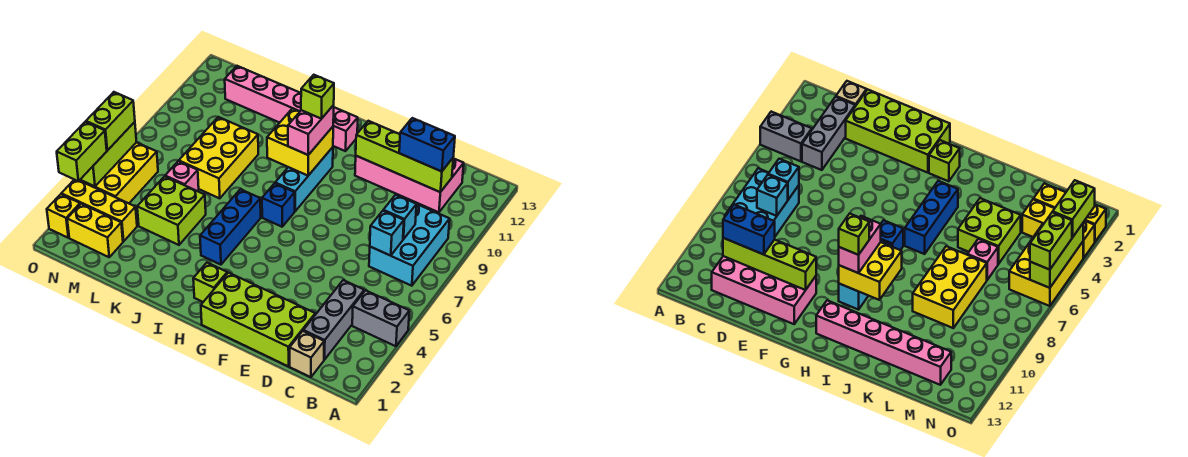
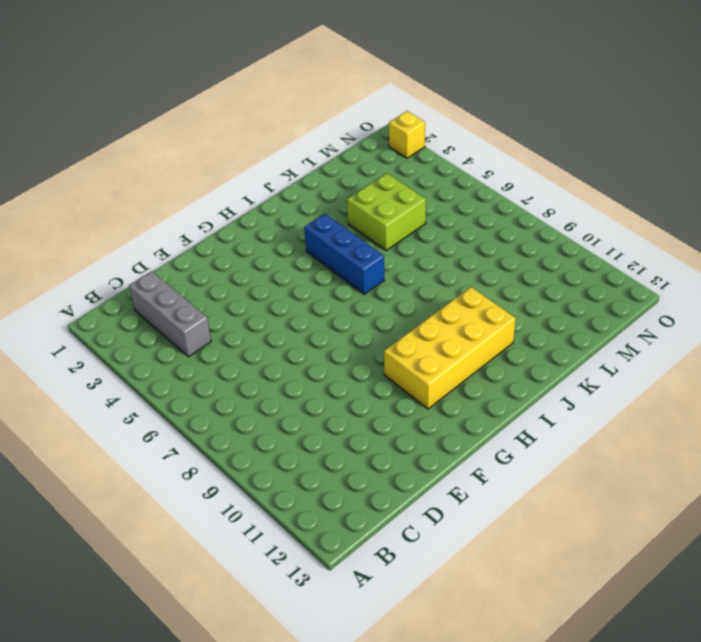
yellow 2x4 brick [384,287,516,409] -> cyan 1x3 brick [275,147,333,211]
none -> grey 1x2 brick [352,290,409,346]
none -> cyan 2x3 brick [369,204,450,286]
none -> tan 1x1 brick [290,331,324,377]

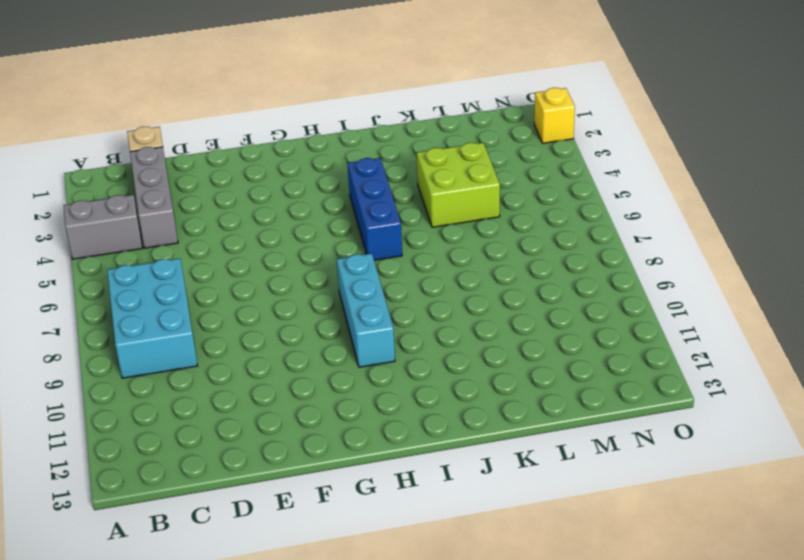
none -> pink 2x4 brick [355,156,464,212]
none -> lime 2x4 brick [201,273,315,366]
none -> lime 1x1 brick [193,263,227,302]

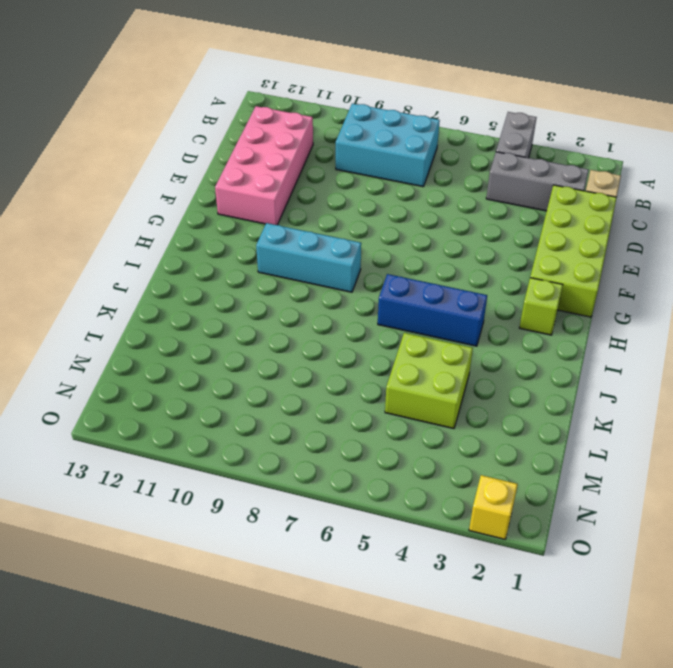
none -> blue 1x1 brick [262,183,295,227]
none -> pink 1x6 brick [225,66,358,151]
none -> yellow 2x3 brick [179,117,258,198]

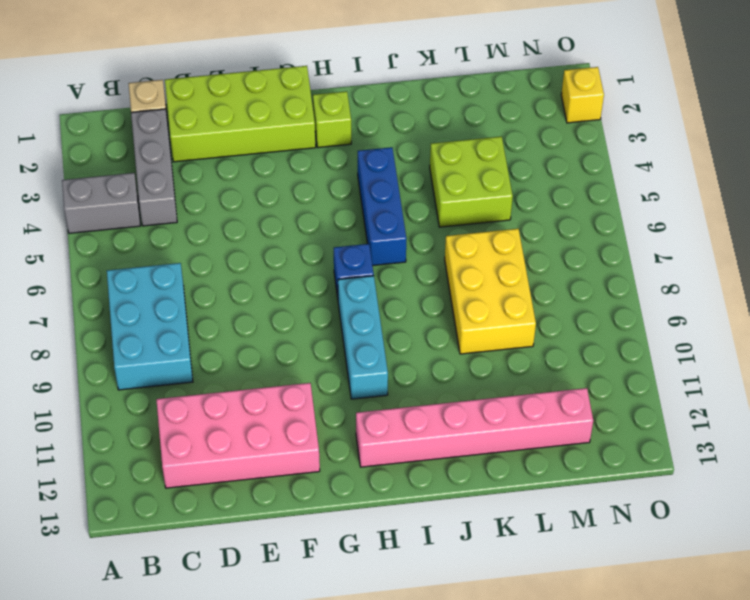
none -> pink 1x1 brick [165,161,199,191]
none -> yellow 1x2 brick [67,204,123,257]
none -> yellow 1x3 brick [61,180,137,241]

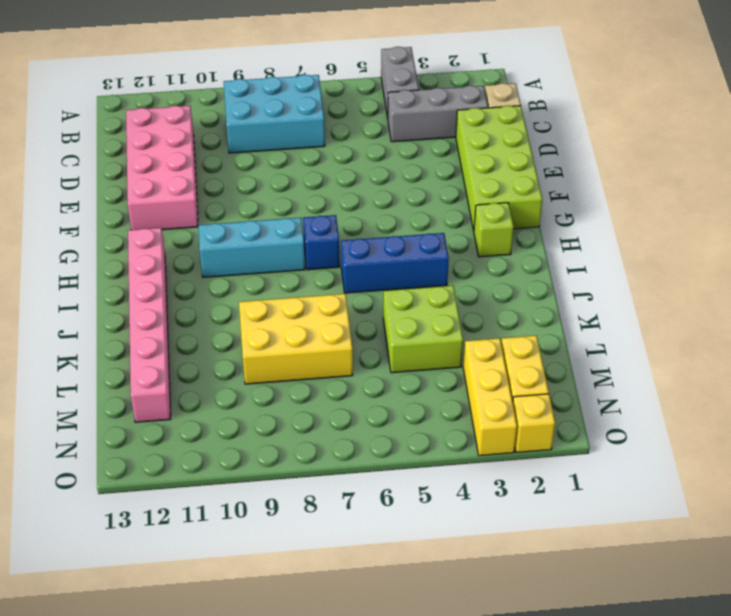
none -> pink 1x1 brick [165,161,199,191]
none -> yellow 2x3 brick [79,142,158,203]
none -> cyan 1x1 brick [370,211,404,256]

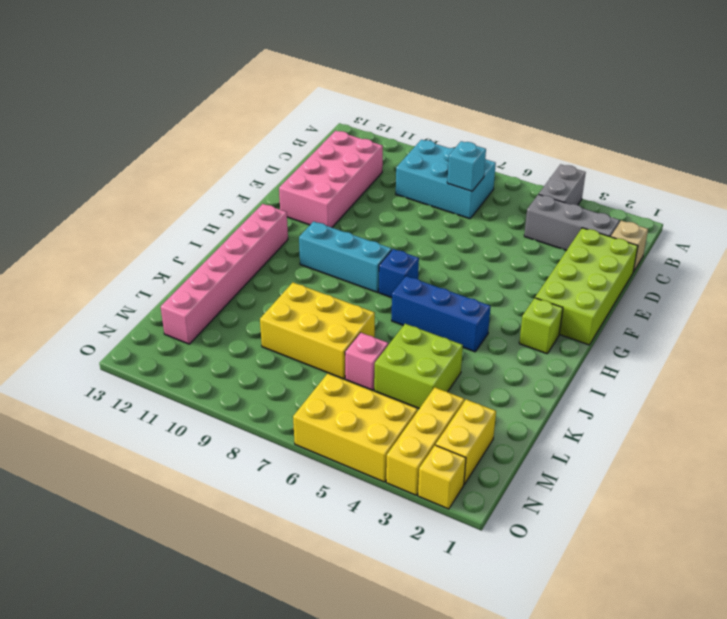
none -> cyan 1x1 brick [383,195,417,239]
none -> lime 1x4 brick [356,121,453,192]
none -> yellow 2x2 brick [267,108,333,176]

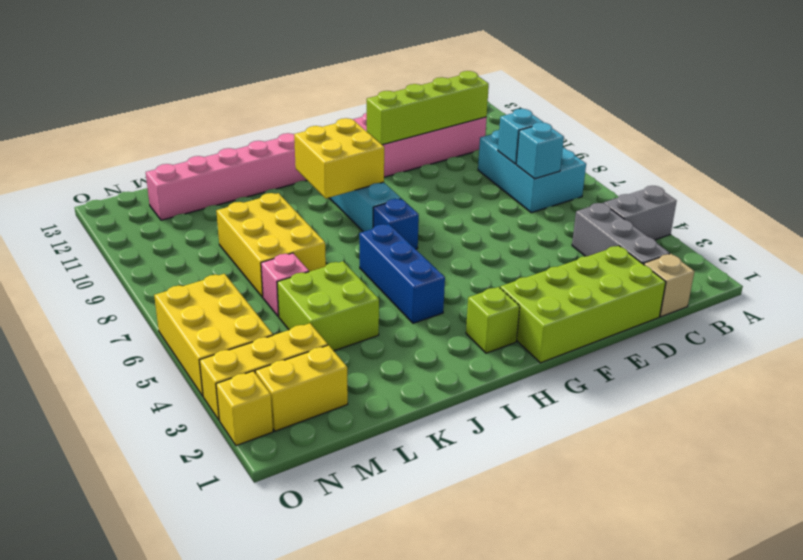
none -> lime 1x3 brick [80,122,136,187]
none -> blue 1x2 brick [399,118,455,172]
none -> pink 1x2 brick [288,105,334,155]

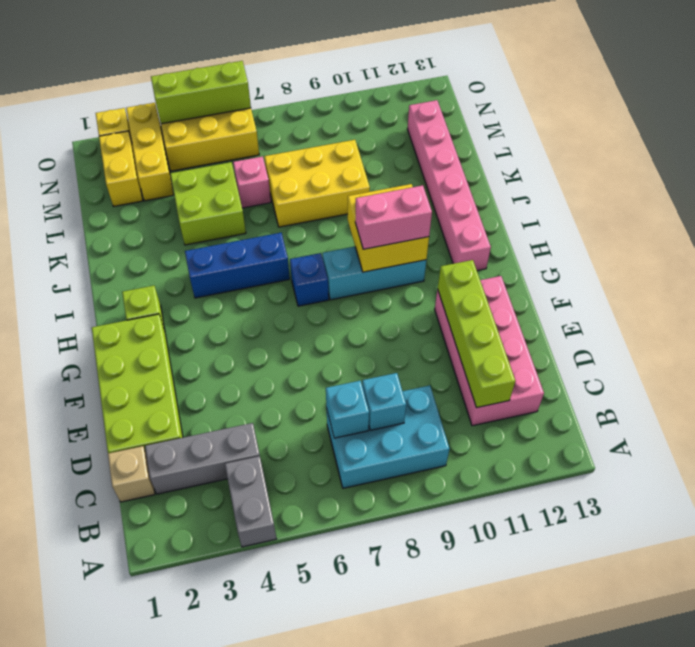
none -> blue 1x2 brick [399,118,455,172]
none -> lime 1x2 brick [57,122,107,181]
none -> lime 1x2 brick [86,92,135,151]

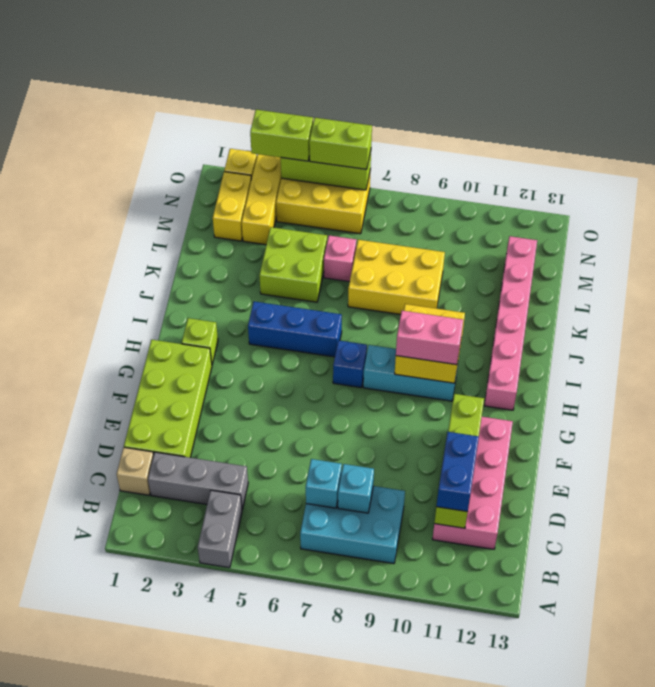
none -> lime 1x1 brick [301,75,334,119]

